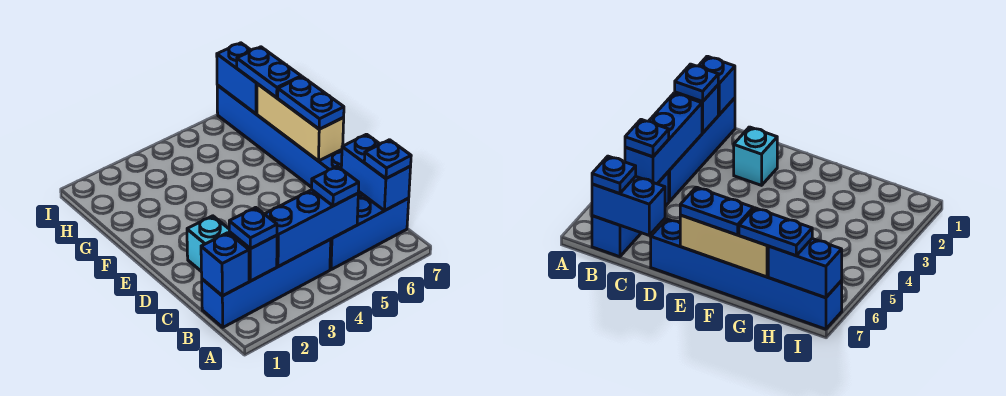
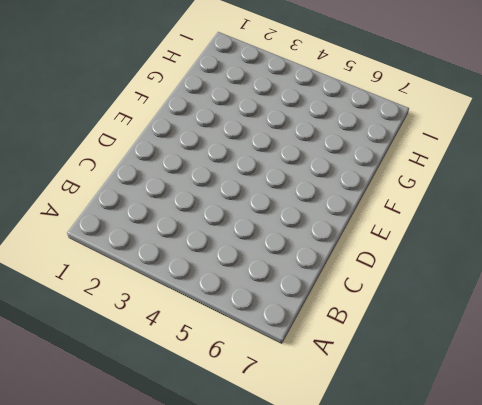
none -> blue 1x4 brick [202,239,331,327]
none -> blue 1x3 brick [330,195,409,270]
none -> cyan 1x1 brick [187,216,229,271]

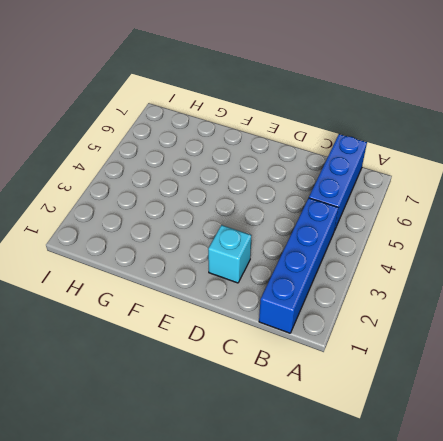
none -> blue 1x6 brick [217,85,363,197]
none -> blue 1x1 brick [201,233,249,296]
none -> blue 1x1 brick [229,232,277,281]

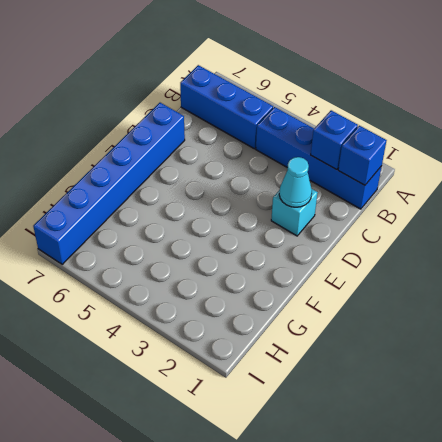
cyan 1x1 cone [279,157,312,207] -> none
none -> blue 1x3 brick [265,190,358,267]
none -> blue 1x2 brick [341,134,411,211]
none -> tan 1x3 brick [257,84,344,161]

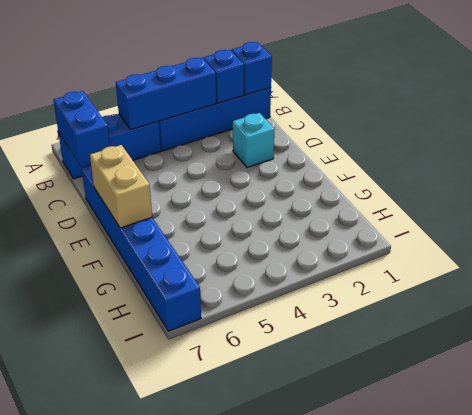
tan 1x2 brick [90,145,152,228] -> tan 1x3 brick [257,84,344,161]
none -> blue 1x2 brick [217,43,257,114]
none -> blue 1x1 plate [229,207,277,249]
none -> blue 1x1 plate [312,166,359,206]

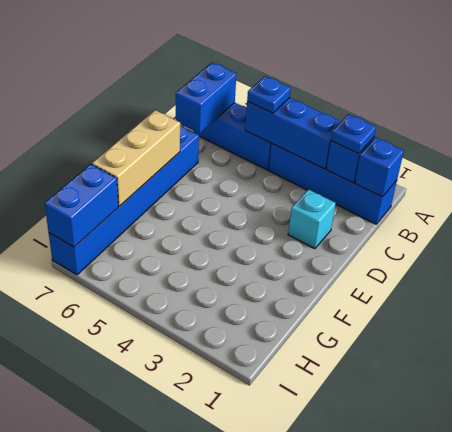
none -> blue 1x1 plate [364,140,411,179]
none -> blue 1x2 plate [278,77,344,129]
none -> blue 1x2 plate [237,47,301,98]

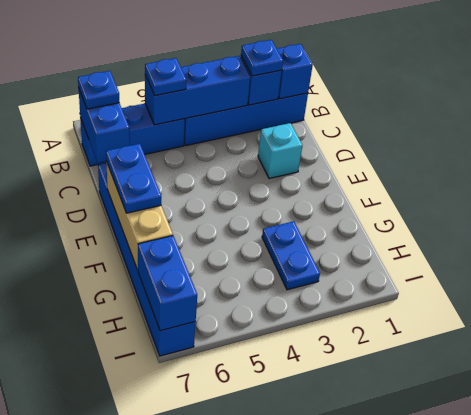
blue 1x2 plate [262,221,320,290] -> blue 1x2 plate moved to [237,47,301,98]

